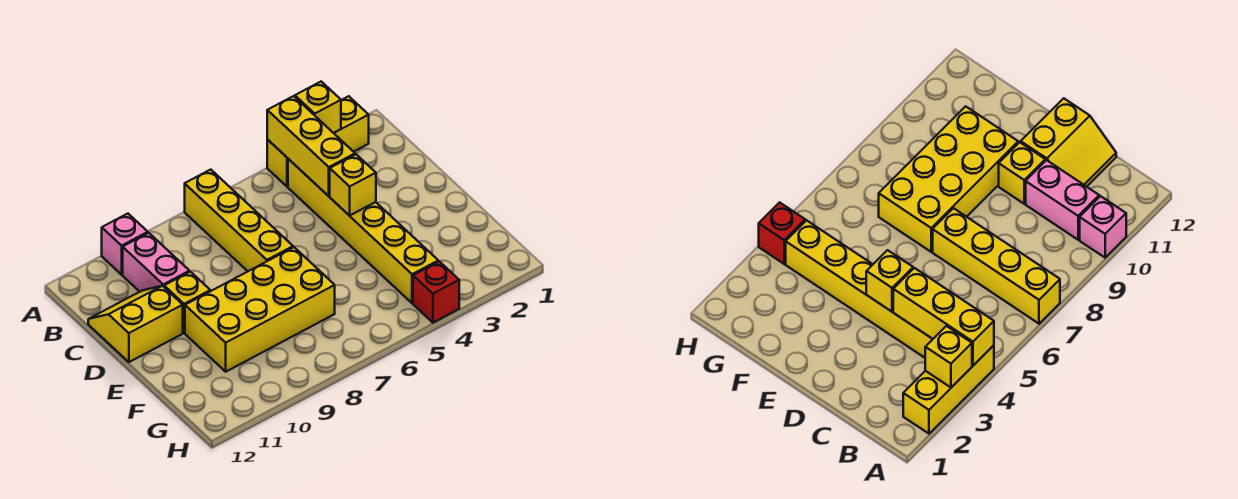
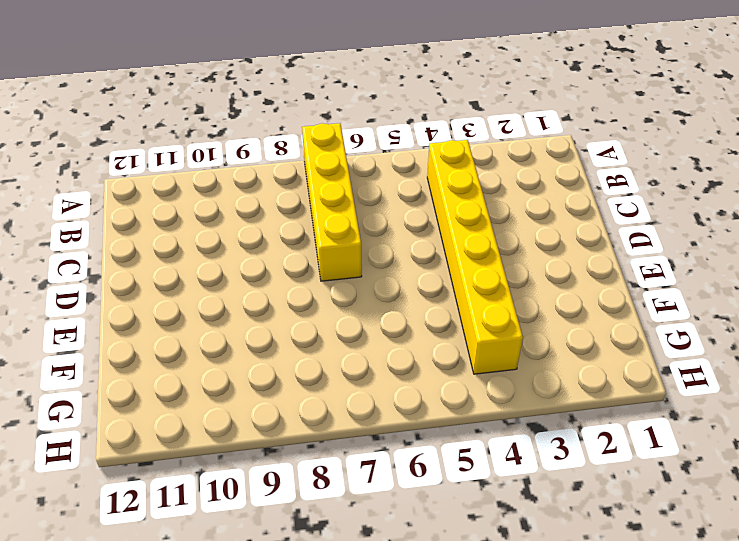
none -> yellow 1x3 brick [267,96,369,187]
none -> pink 1x1 brick [102,214,148,275]
none -> pink 1x2 brick [123,233,189,292]

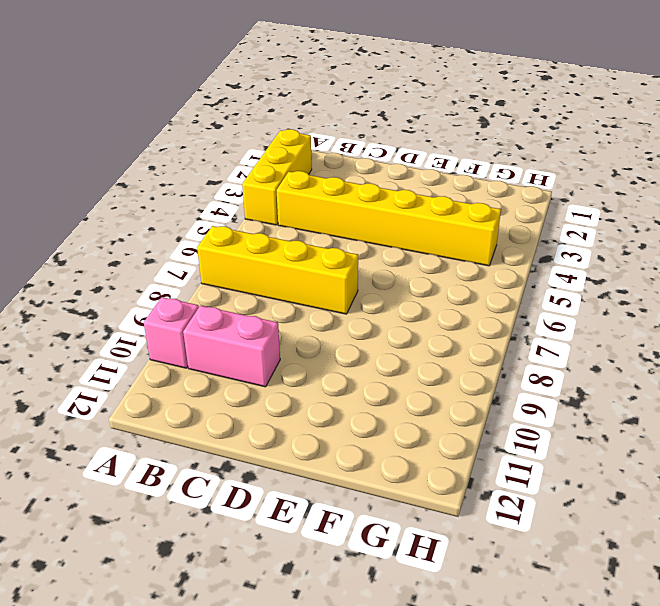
none -> yellow 2x2 slope [88,286,183,362]
none -> yellow 1x1 brick [164,272,210,333]
none -> yellow 2x4 brick [185,247,335,372]

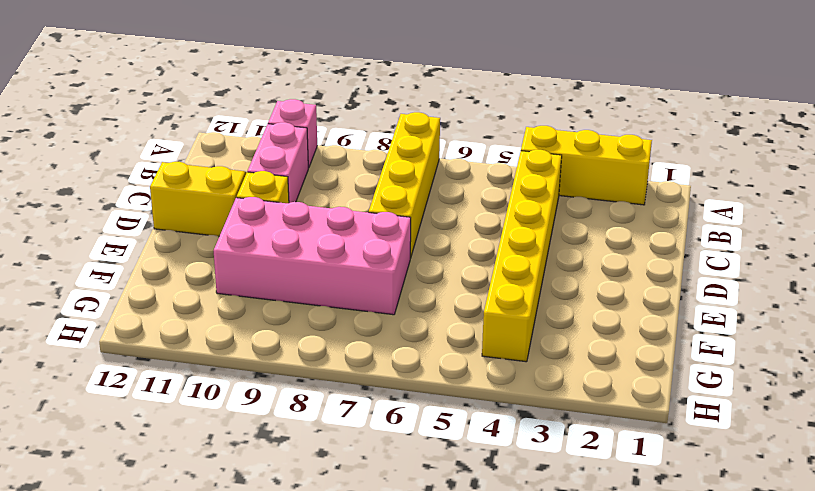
pink 2x4 brick [213,197,411,315] -> yellow 2x4 brick [185,247,335,372]
none -> red 1x1 brick [413,261,459,323]
none -> yellow 1x1 brick [295,82,341,133]
none -> yellow 1x3 brick [267,96,355,196]

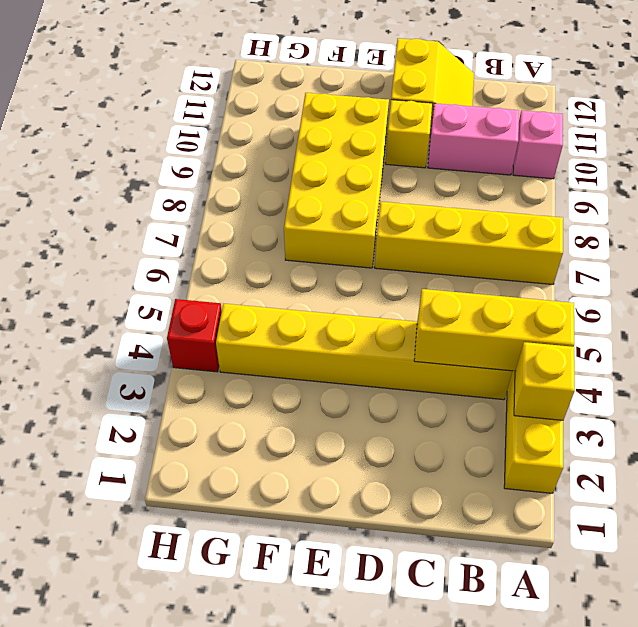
none -> yellow 1x1 brick [330,154,376,216]

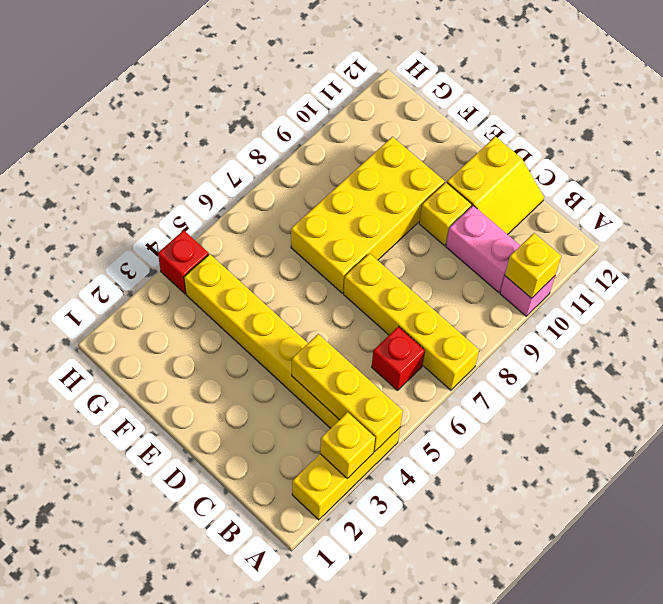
yellow 1x1 brick [505,233,561,298] -> yellow 1x1 brick moved to [330,154,376,216]
red 1x1 brick [372,327,425,391] -> none

